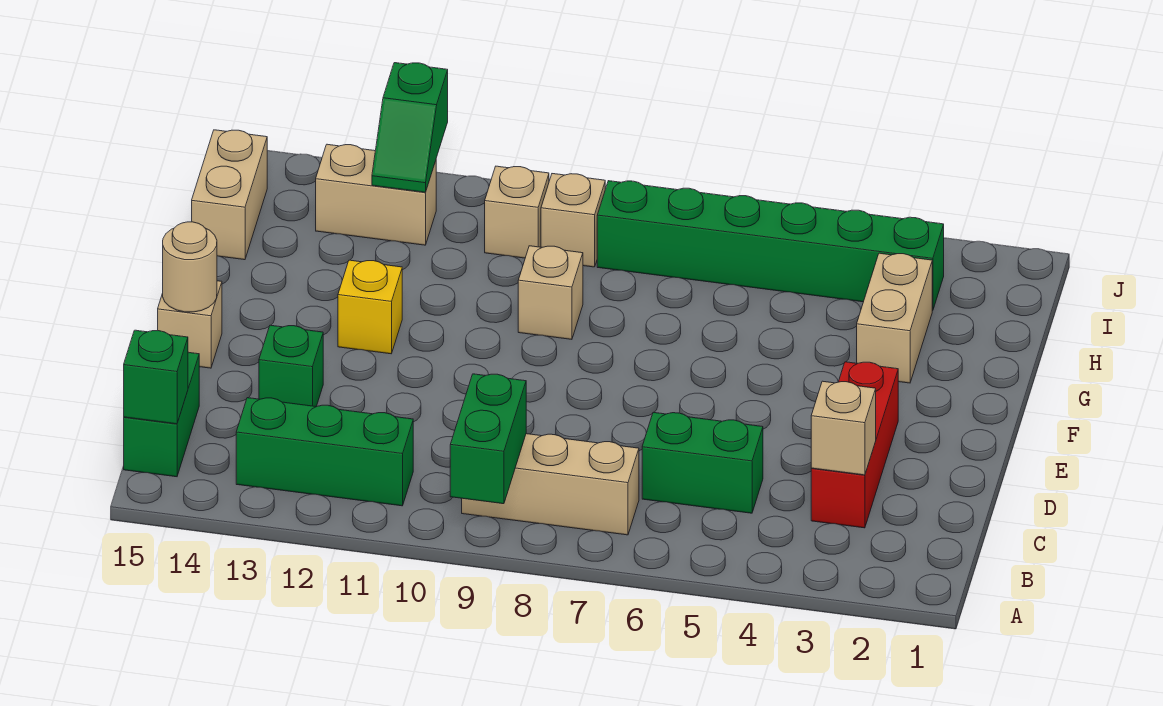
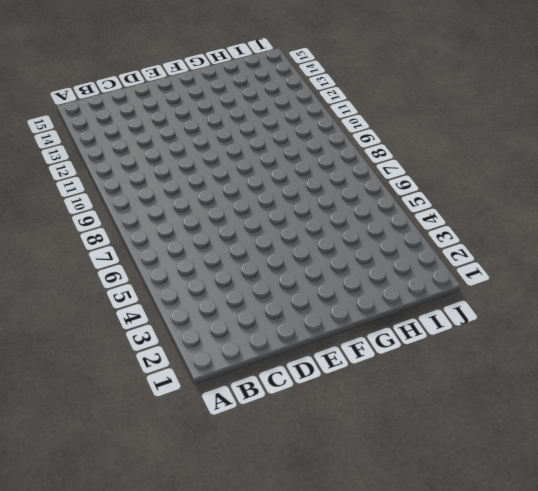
none -> tan 1x3 brick [462,434,639,535]
none -> green 1x3 brick [236,398,413,506]
none -> green 1x2 brick [124,352,199,477]

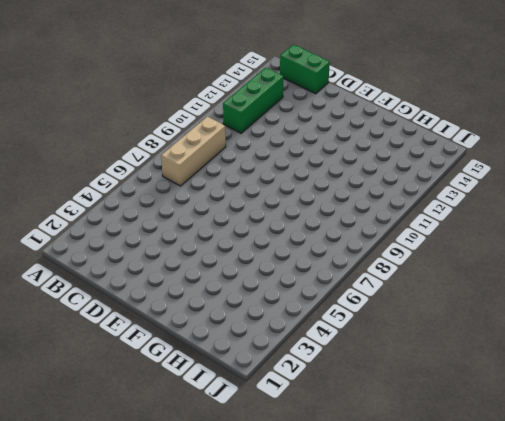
none -> red 1x3 brick [811,362,898,528]
none -> green 1x2 brick [642,412,763,513]
none -> green 1x1 brick [259,325,323,407]

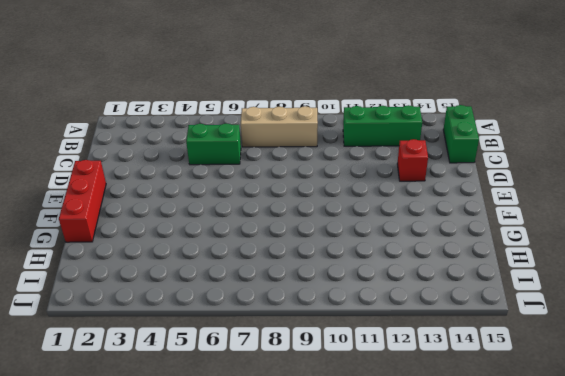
red 1x1 brick [397,139,428,181] -> green 1x1 brick [259,325,323,407]
red 1x3 brick [59,160,106,242] -> red 1x3 brick moved to [811,362,898,528]
none -> tan 1x1 brick [158,281,222,368]
none -> yellow 1x1 brick [338,260,402,354]
none -> tan 1x2 brick [857,253,932,383]

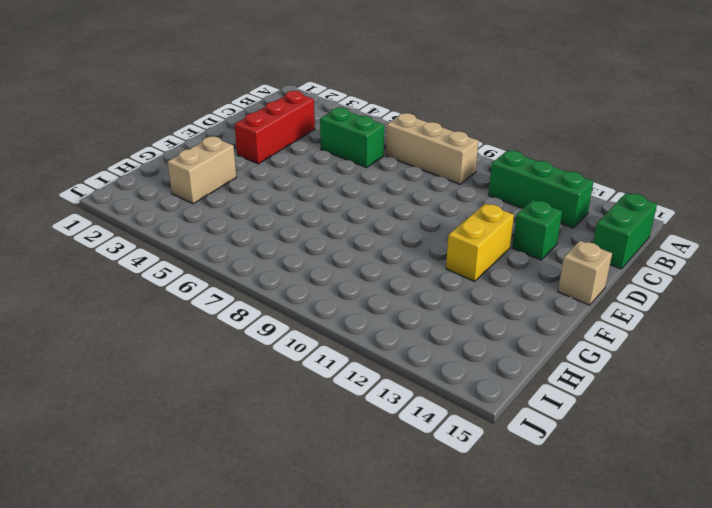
yellow 1x2 brick [446,204,514,281] -> yellow 1x1 brick [338,260,402,354]
none -> tan 1x1 brick [518,246,583,339]
none -> tan 1x2 brick [192,130,267,260]
none -> green 1x6 brick [597,181,944,311]

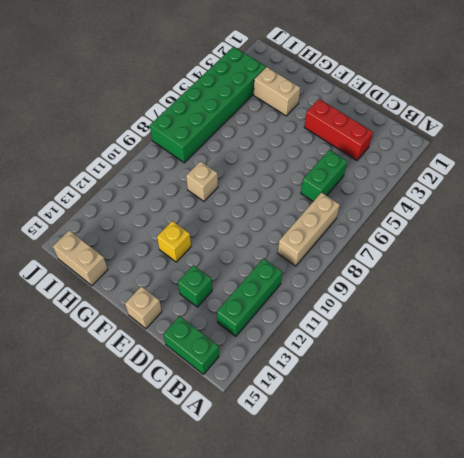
green 2x6 brick [150,47,266,163] -> green 1x6 brick [597,181,944,311]
none -> tan 1x1 brick [541,174,605,267]
none -> tan 1x1 brick [485,166,549,258]
none -> tan 1x2 brick [316,144,436,245]

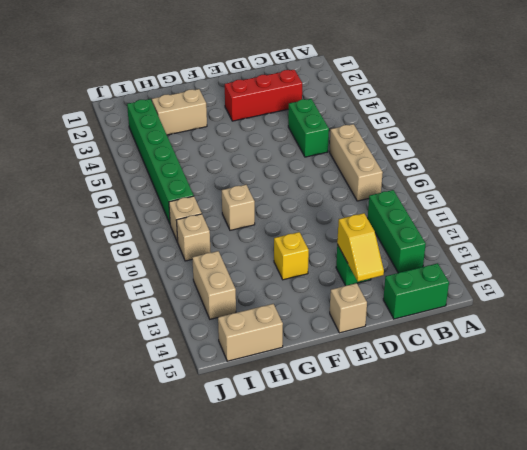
yellow 1x2 slope [337,213,384,281] -> none
none -> green 1x2 brick [450,374,526,504]
none -> green 1x1 brick [124,330,188,424]
none -> tan 1x1 brick [811,381,876,475]

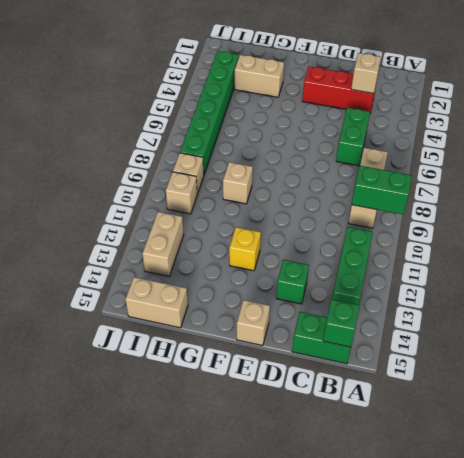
none -> tan 1x1 round brick [163,222,217,312]
none -> green 1x2 slope [372,63,448,192]

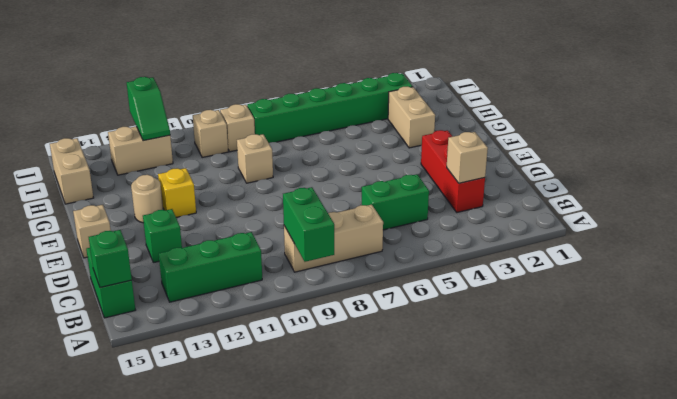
tan 1x1 round brick [131,175,163,223] -> tan 1x1 round brick moved to [163,222,217,312]

